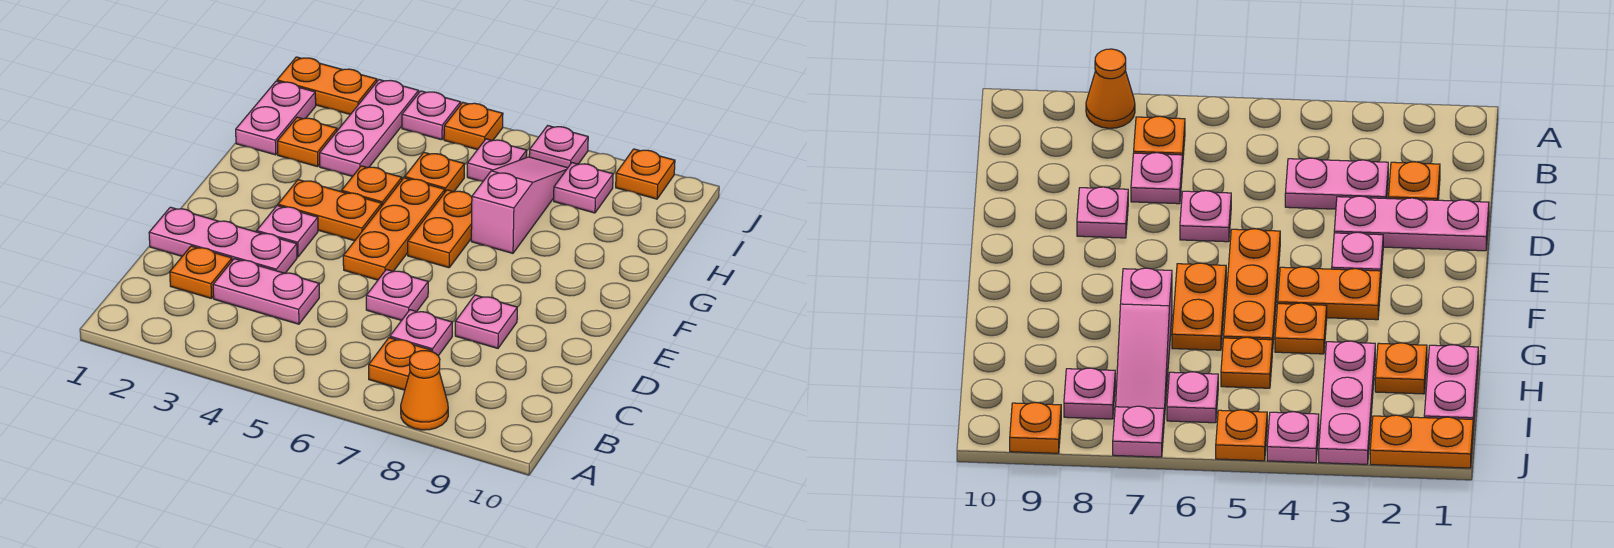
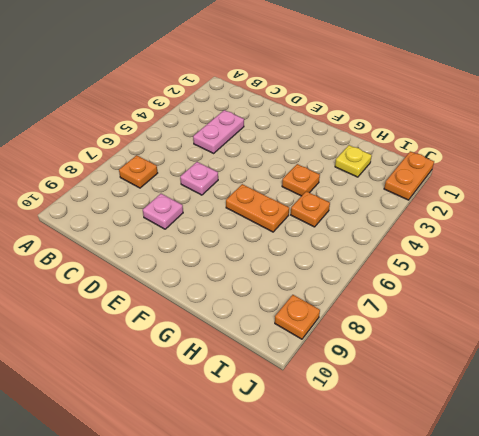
yellow 1x1 plate [335,145,372,177] -> orange 1x1 plate [277,117,337,167]
none -> orange 1x1 cone [401,351,448,430]
none -> orange 1x1 plate [170,246,232,299]
none -> pink 1x1 plate [390,310,452,356]

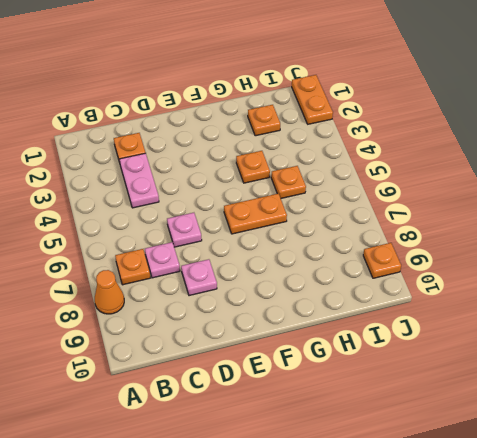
none -> pink 1x3 plate [149,207,297,273]
none -> pink 1x1 plate [257,206,318,257]
none -> orange 1x3 plate [343,178,445,280]

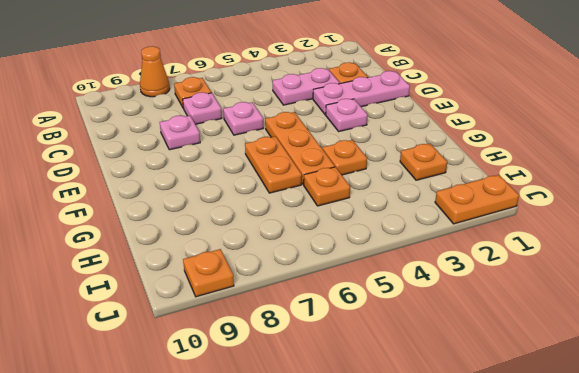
none -> orange 1x2 plate [278,180,382,241]
none -> pink 1x3 slope [471,157,567,253]
none -> pink 1x2 plate [236,81,316,155]

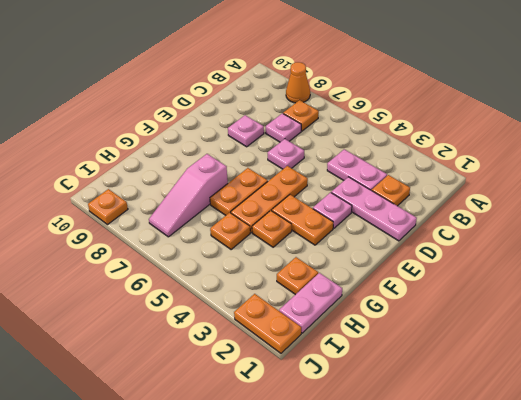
none -> pink 1x3 plate [320,80,419,177]
none -> pink 1x1 plate [467,139,527,181]
none -> pink 1x1 plate [554,163,613,213]

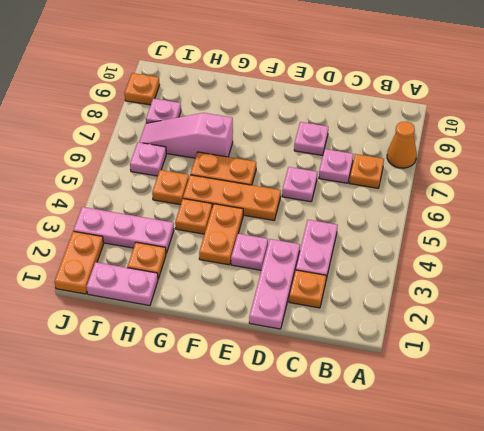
none -> pink 1x1 plate [402,91,461,140]
none -> orange 1x1 plate [444,103,503,150]
none -> pink 1x1 plate [529,126,588,168]

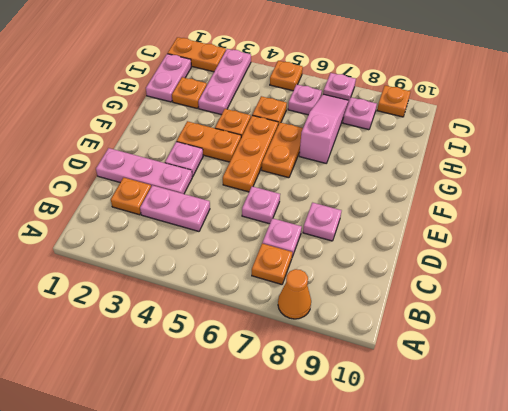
none -> pink 1x1 plate [402,91,461,140]

